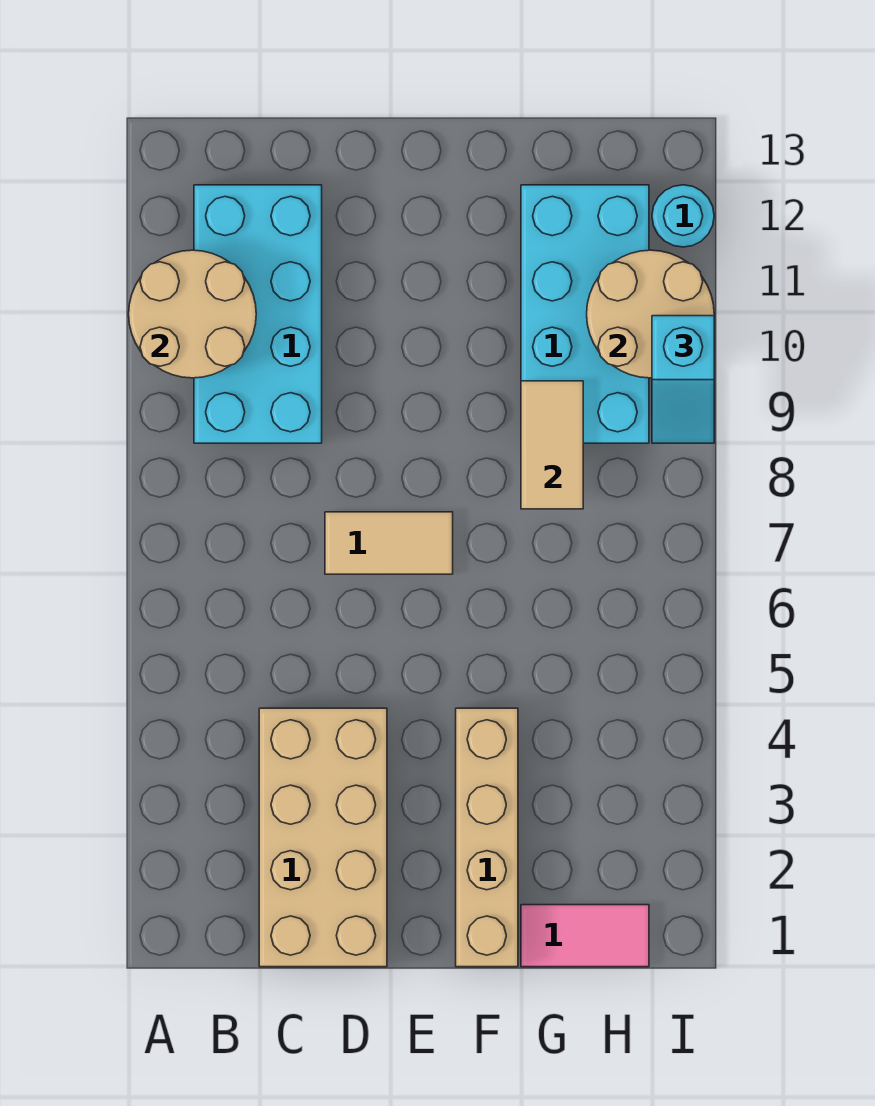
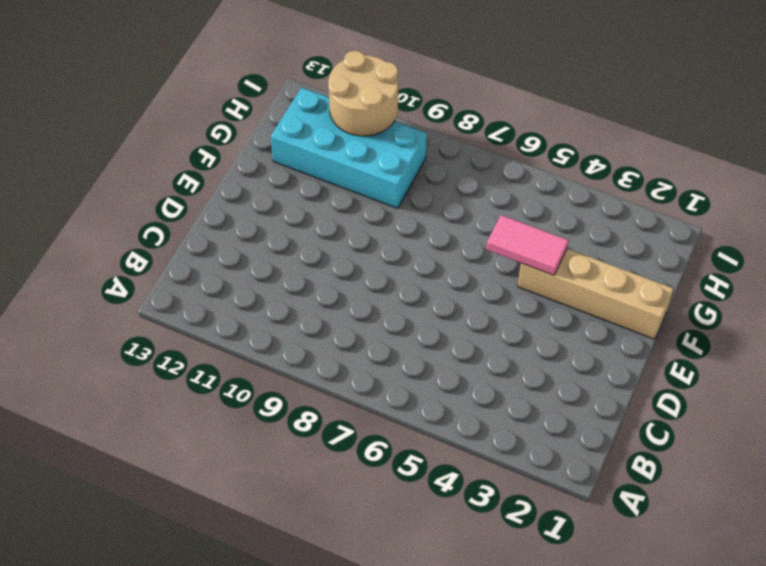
pink 1x2 tile [486,215,569,275] -> pink 1x2 tile turned to [521,905,649,967]
none -> cyan 2x4 brick [194,185,322,443]
none -> tan 2x4 brick [259,708,387,967]

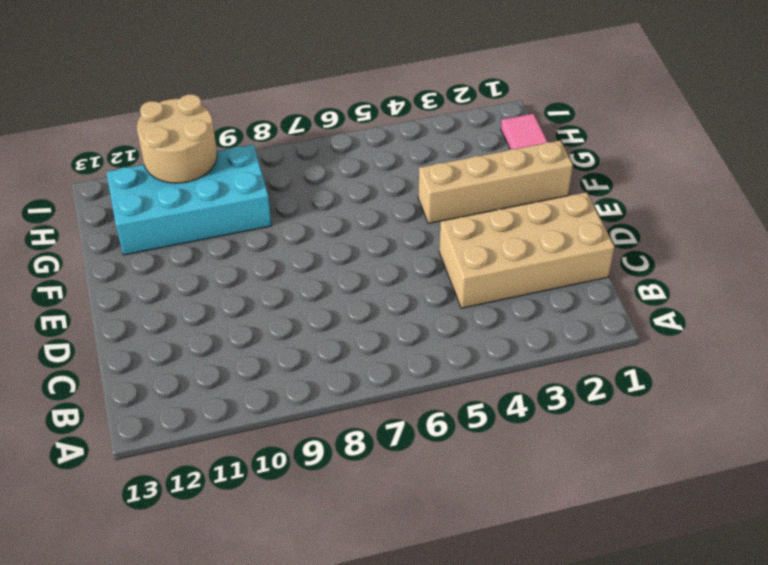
none -> cyan 2x4 brick [194,185,322,443]
none -> tan 1x2 tile [325,512,453,574]

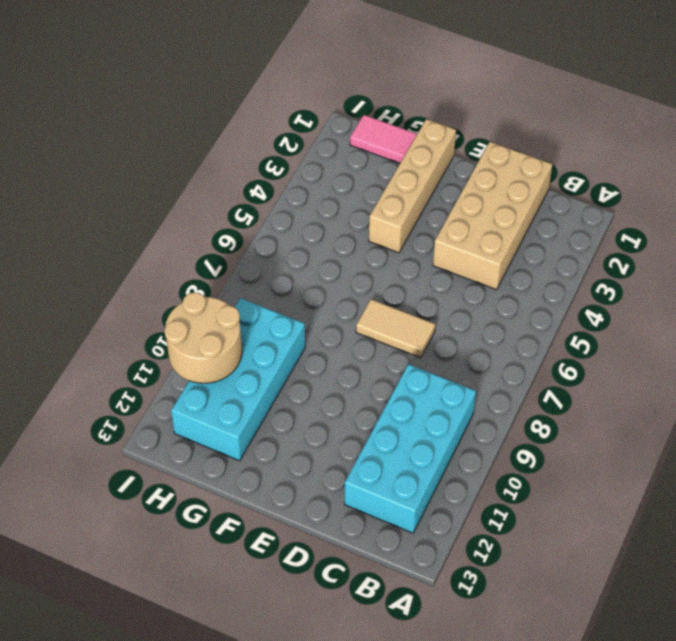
none -> cyan 1x1 round brick [652,185,714,247]
none -> tan 2x2 round brick [129,250,256,378]

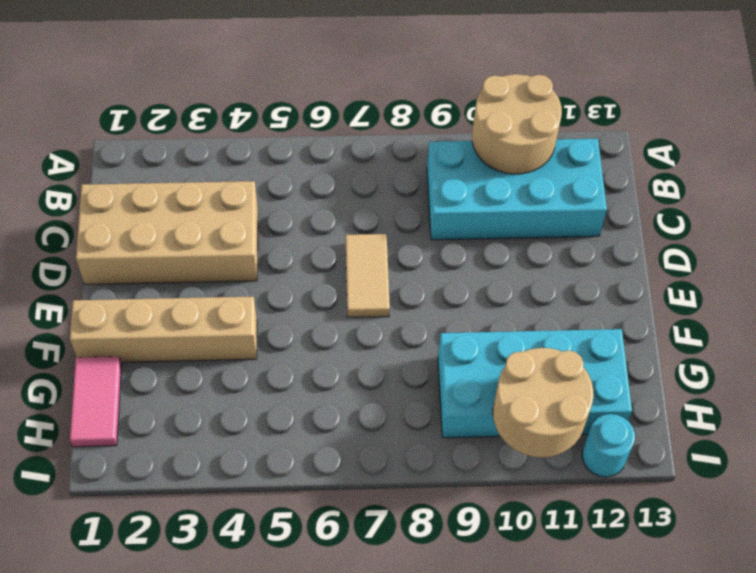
none -> tan 1x2 tile [521,381,583,509]
none -> cyan 1x2 slope [652,316,714,443]

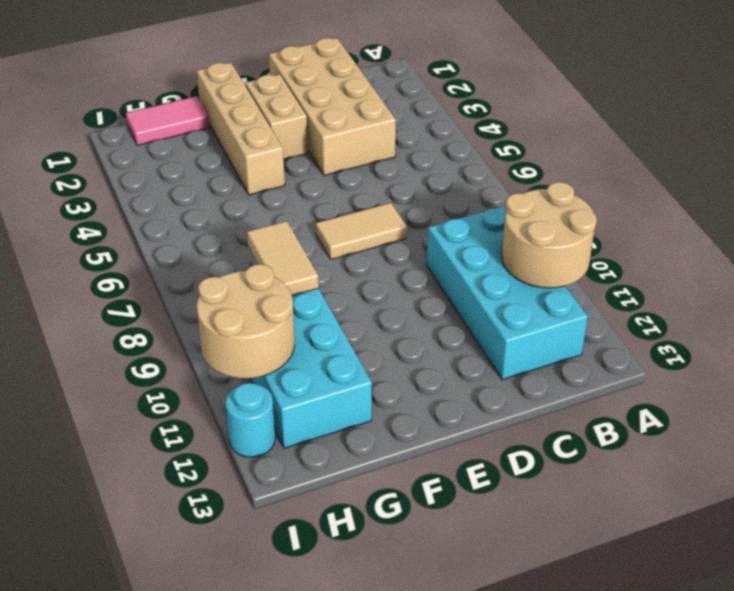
tan 1x2 brick [245,74,308,159] -> none
none -> cyan 1x2 slope [652,316,714,443]

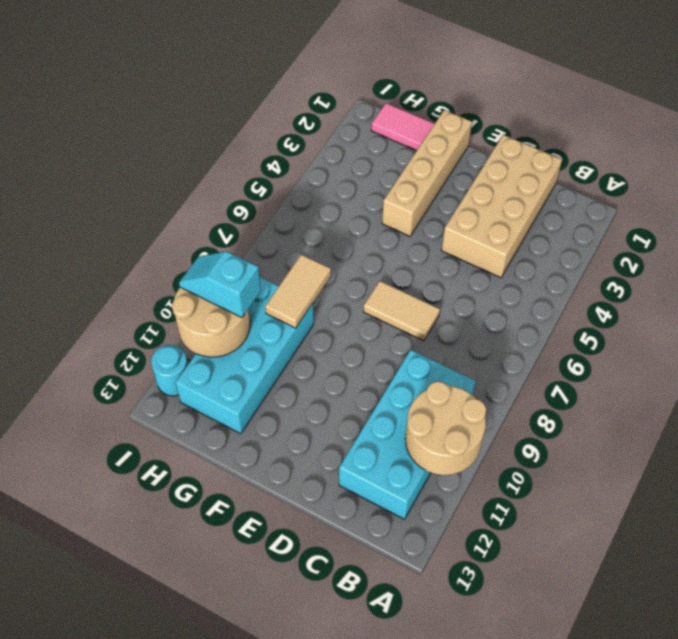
cyan 1x2 slope [179,251,261,318] -> cyan 1x2 slope turned to [652,316,714,443]

